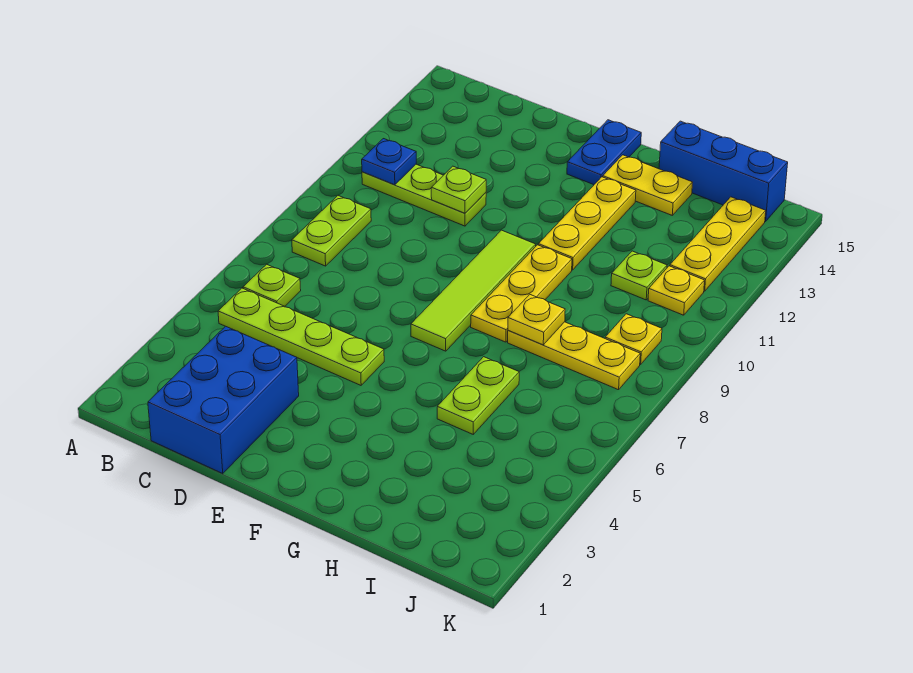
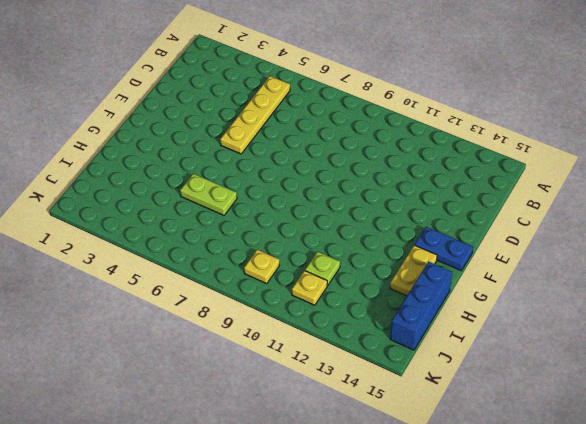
yellow 1x4 plate [220,76,290,154] -> lime 1x4 plate [218,288,384,385]
none -> lime 1x1 plate [243,264,301,306]
none -> lime 1x2 plate [292,195,371,266]
none -> lime 1x3 plate [362,164,486,226]

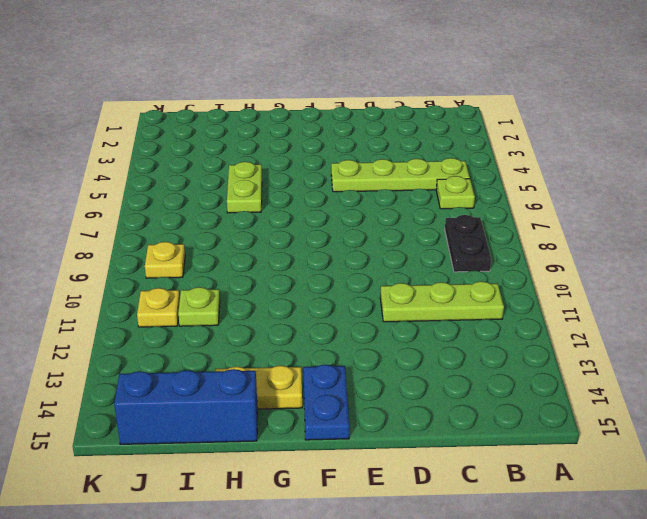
black 1x2 plate [445,215,491,272] -> lime 1x2 plate [292,195,371,266]
none -> blue 2x3 brick [148,326,299,473]
none -> lime 1x4 tile [411,230,536,351]
none -> yellow 1x3 plate [471,245,572,342]

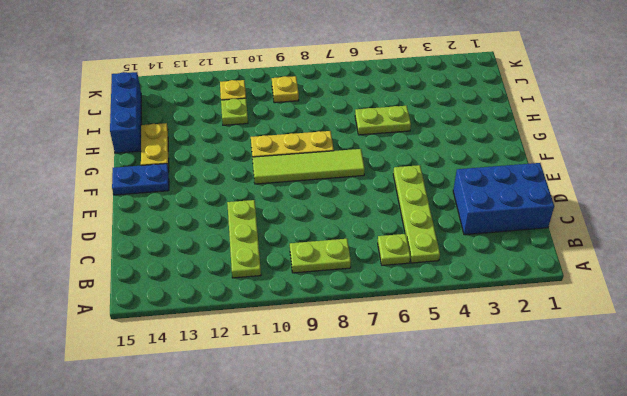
none -> yellow 1x3 plate [538,177,636,270]
none -> yellow 1x3 plate [508,322,640,390]
none -> yellow 1x3 plate [670,197,766,291]

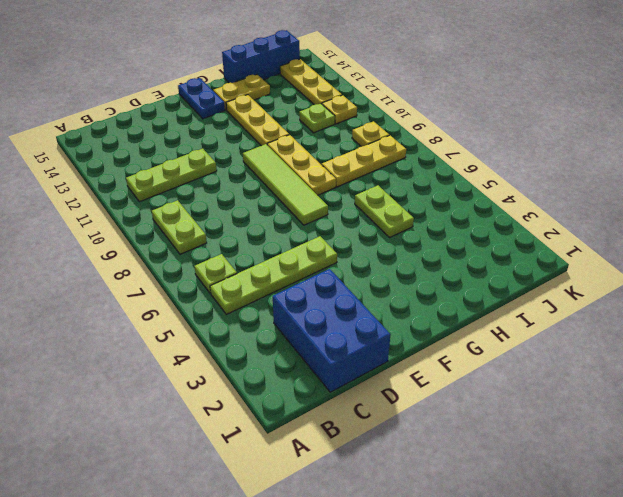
none -> blue 1x1 plate [362,139,416,185]
none -> lime 1x1 plate [431,166,486,213]
none -> yellow 1x1 plate [508,294,565,345]

